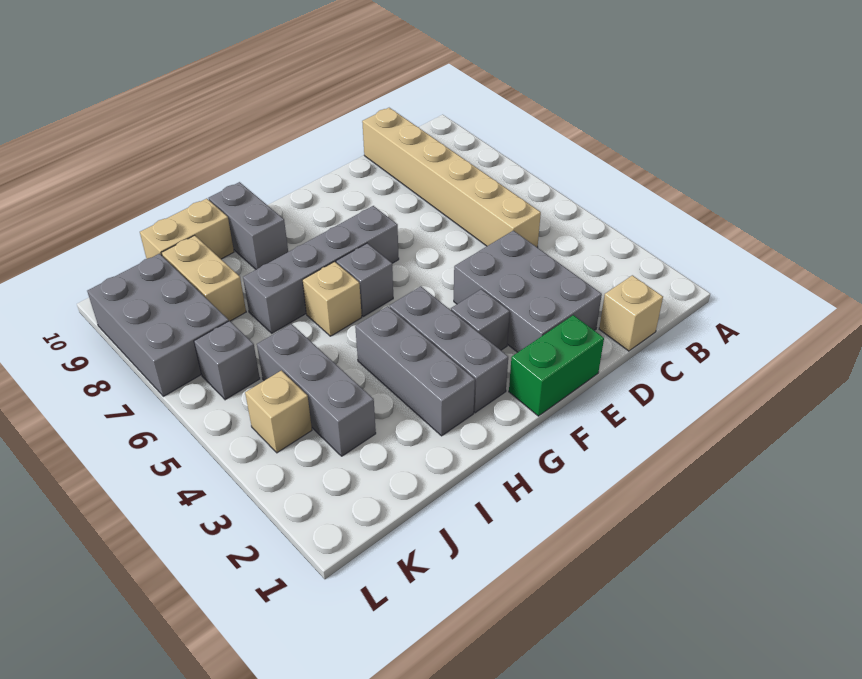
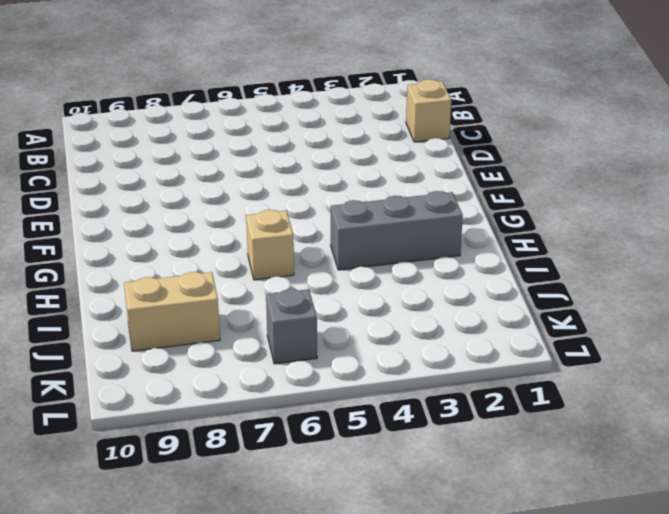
none -> tan 1x6 brick [362,108,541,248]
none -> grey 2x3 brick [454,231,602,352]
none -> green 1x2 brick [509,315,604,416]

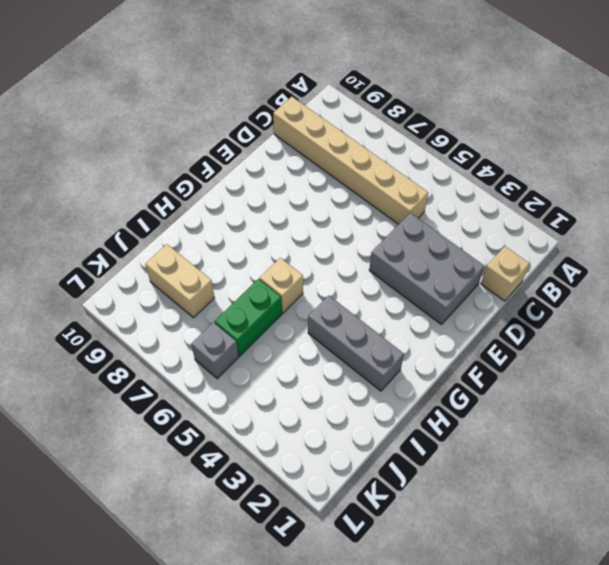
green 1x2 brick [215,279,282,356] -> green 1x2 brick moved to [509,315,604,416]
none -> grey 1x1 brick [451,289,510,350]
none -> grey 1x4 brick [243,206,399,333]
none -> grey 1x3 brick [389,286,508,413]

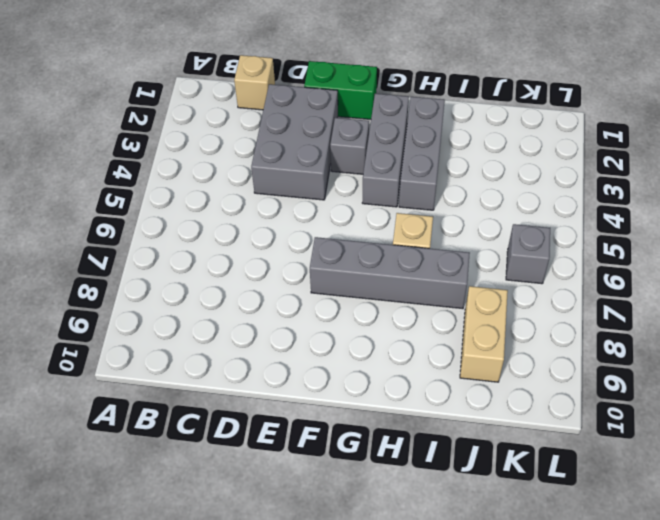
none -> tan 1x6 brick [362,108,541,248]
none -> grey 1x1 brick [336,243,393,316]
none -> grey 1x2 brick [209,182,288,269]

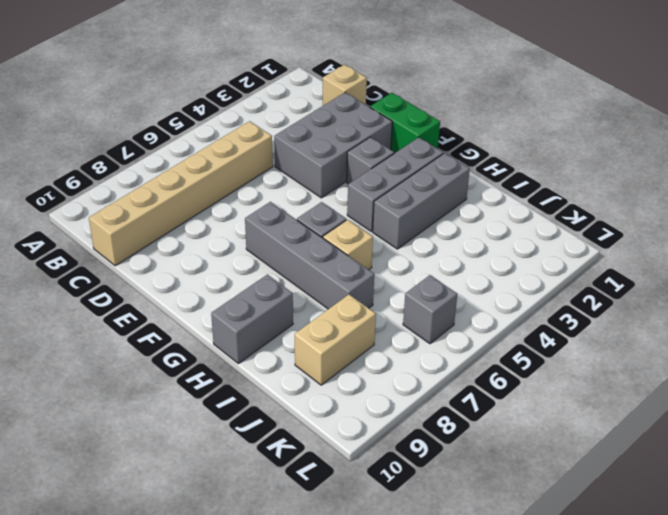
none -> tan 1x2 brick [140,199,234,259]
none -> grey 1x3 brick [257,324,376,456]
none -> tan 1x1 brick [245,370,312,453]

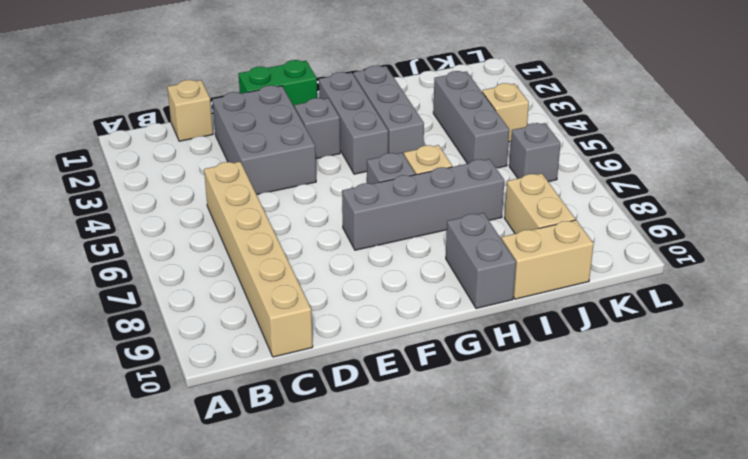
none -> grey 2x3 brick [87,254,229,396]

